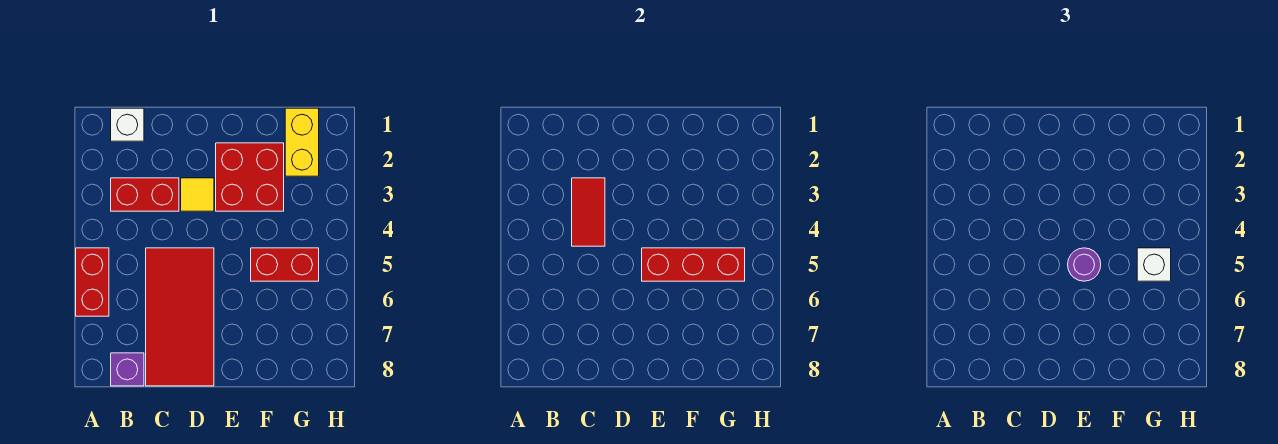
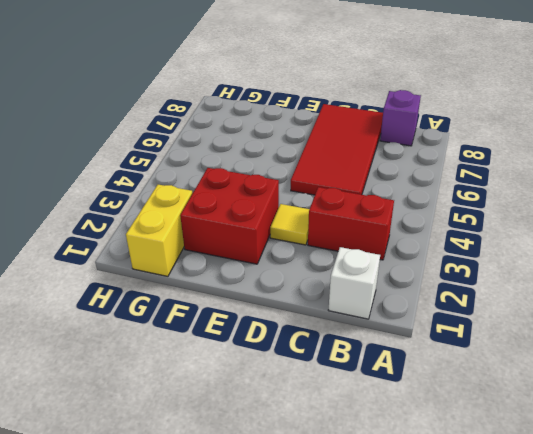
none -> red 1x2 brick [76,248,109,316]
none -> red 1x2 brick [251,248,319,281]
none -> red 1x2 tile [572,178,605,246]

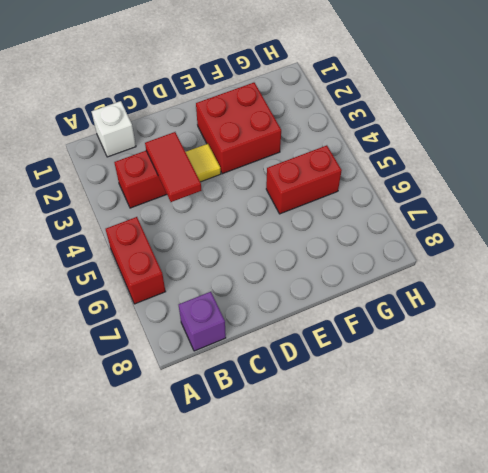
none -> red 2x4 tile [146,248,214,386]
none -> yellow 1x2 brick [285,108,319,176]
none -> red 1x3 brick [642,248,745,281]

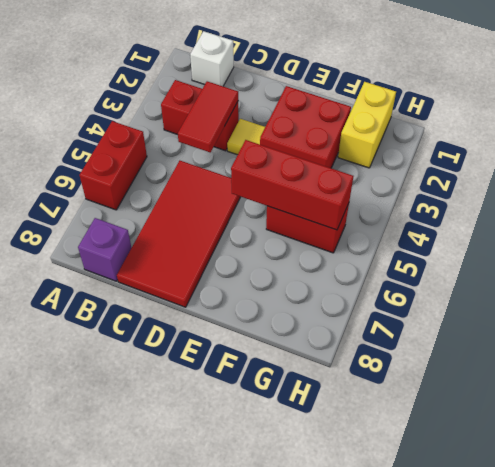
none -> purple 1x1 round brick [1068,248,1101,281]
none -> white 1x1 brick [1137,248,1171,281]

